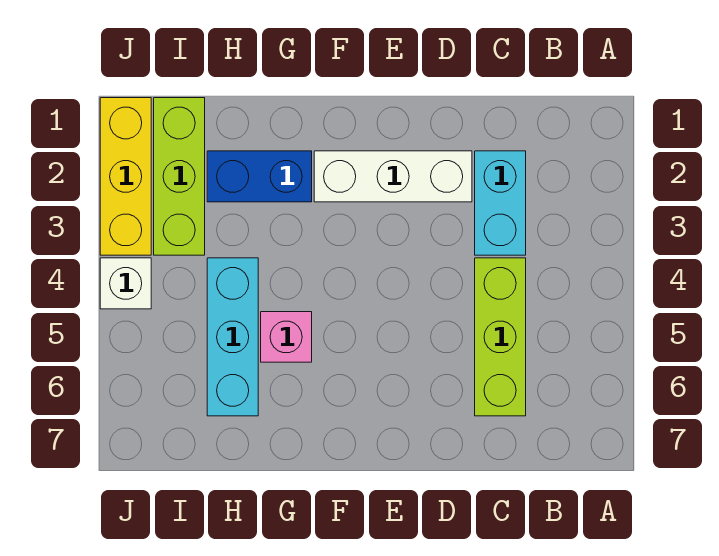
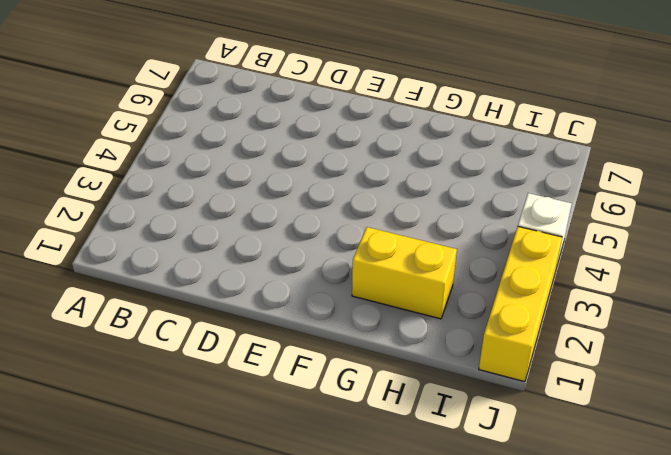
yellow 1x2 brick [352,227,457,319] -> blue 1x2 brick [207,151,312,202]
none -> cyan 1x2 brick [475,151,526,255]
none -> lime 1x3 brick [475,258,526,416]

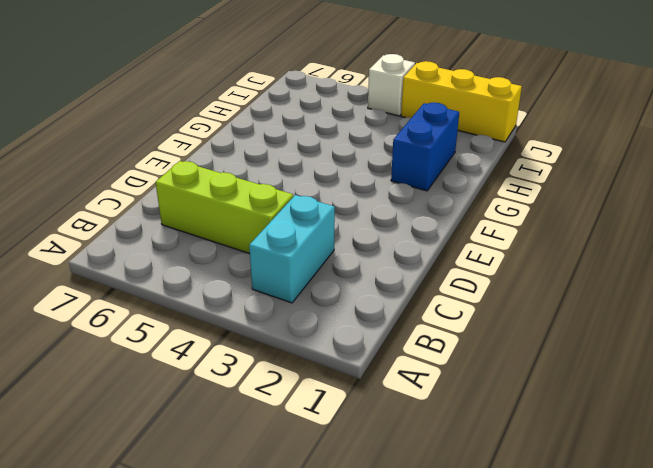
cyan 1x2 brick [249,195,335,303] -> cyan 1x2 brick turned to [475,151,526,255]
none -> white 1x3 brick [314,151,472,202]
none -> pink 1x1 brick [261,312,312,362]

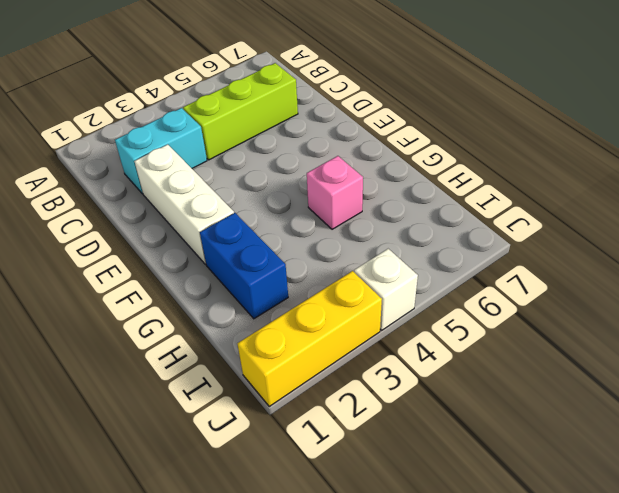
none -> cyan 1x3 brick [207,258,258,416]
none -> lime 1x3 brick [154,98,205,255]

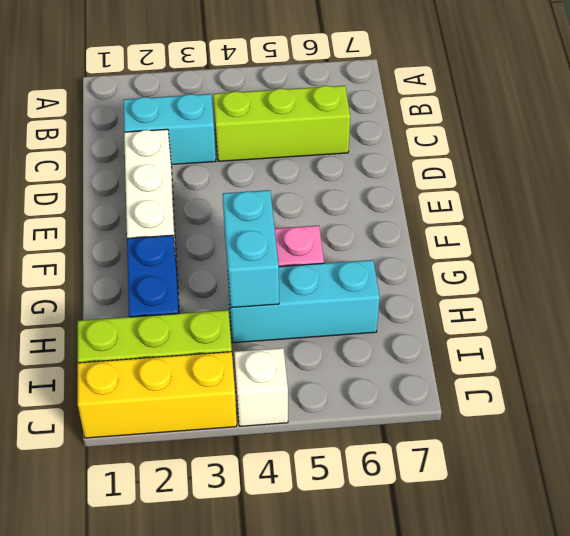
cyan 1x2 brick [223,190,279,308] -> none

